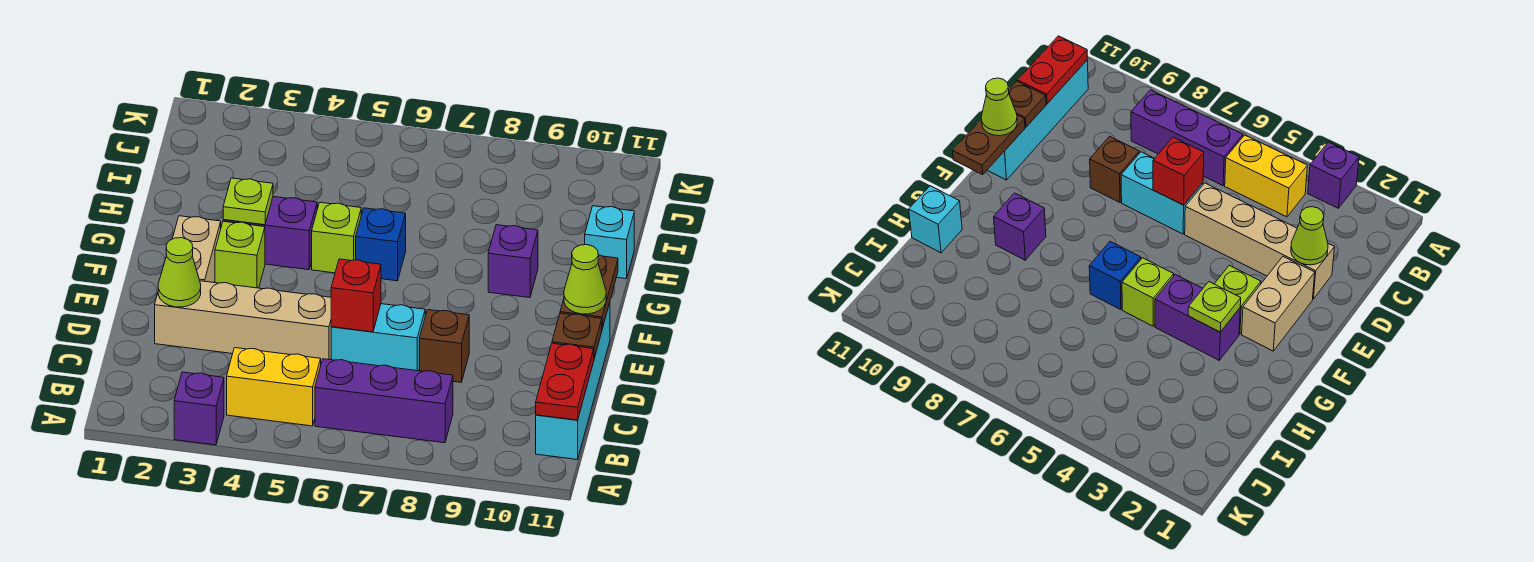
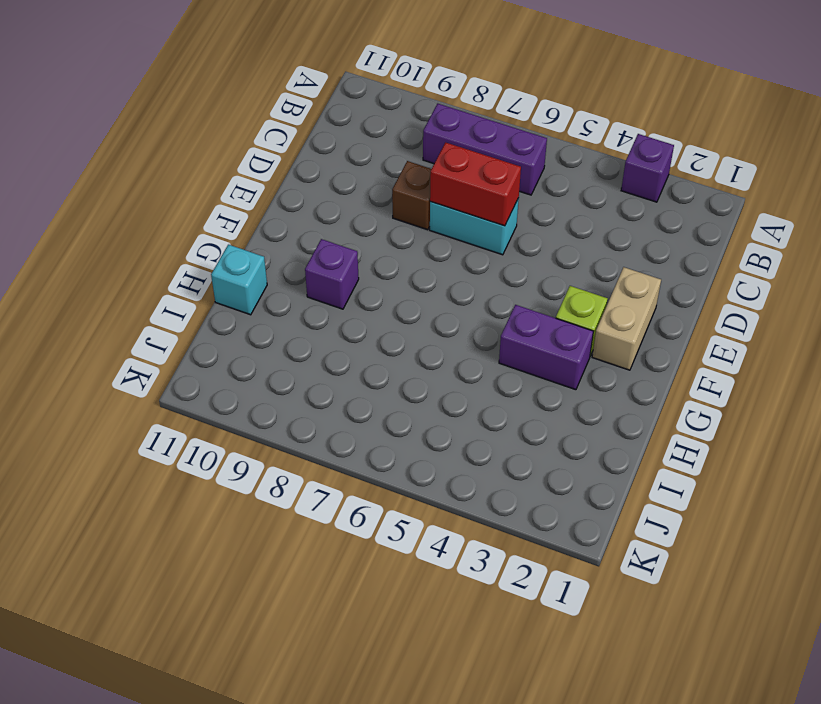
red 1x2 brick [430,142,521,226] -> red 1x1 brick [331,259,381,332]
none -> yellow 1x2 brick [227,348,321,426]
none -> cyan 1x4 brick [536,303,610,459]
none -> tan 1x4 brick [155,281,331,363]

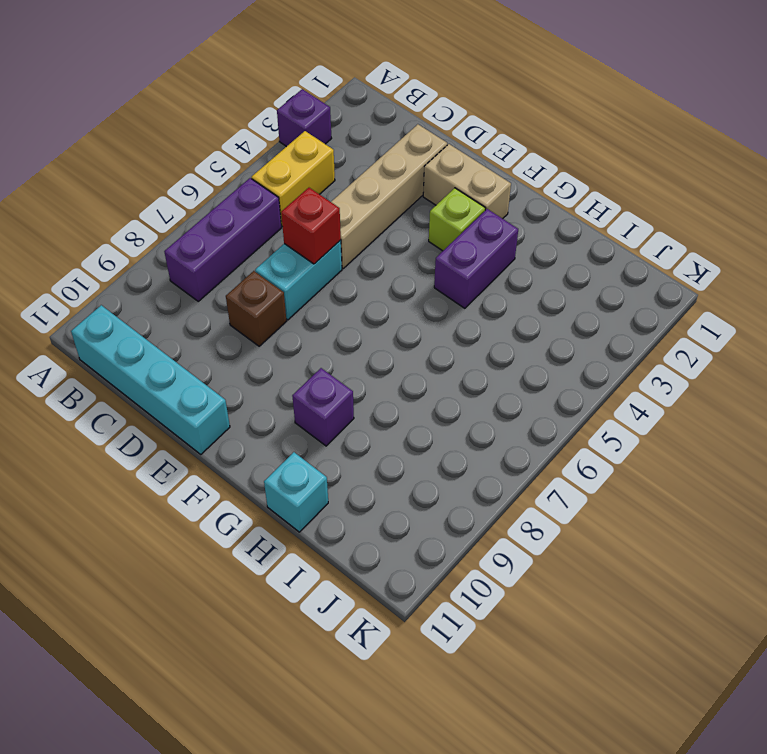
none -> lime 1x1 brick [312,202,361,273]
none -> blue 1x1 brick [356,208,406,281]
none -> red 1x2 plate [536,343,594,420]

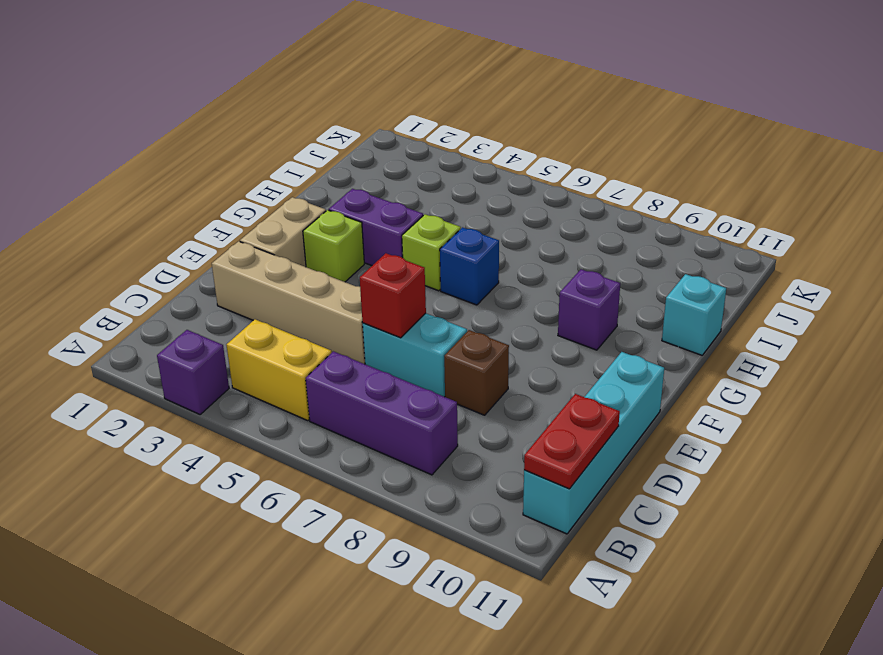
none -> lime 1x1 cone [158,238,201,307]
none -> brown 1x1 plate [552,313,602,358]
none -> brown 1x2 plate [560,255,618,328]

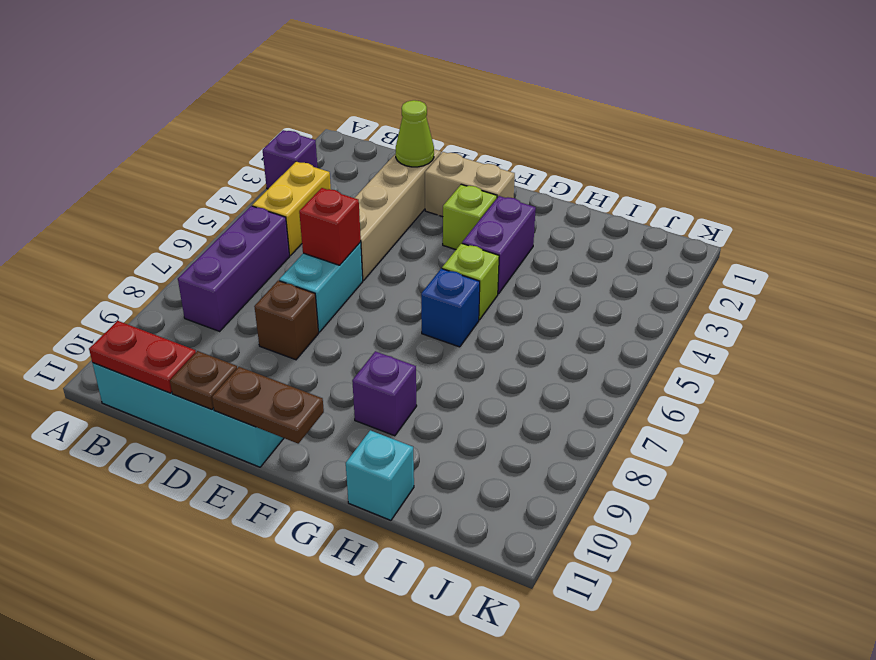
none -> lime 1x1 plate [223,178,273,225]
none -> lime 1x1 cone [564,245,606,314]

